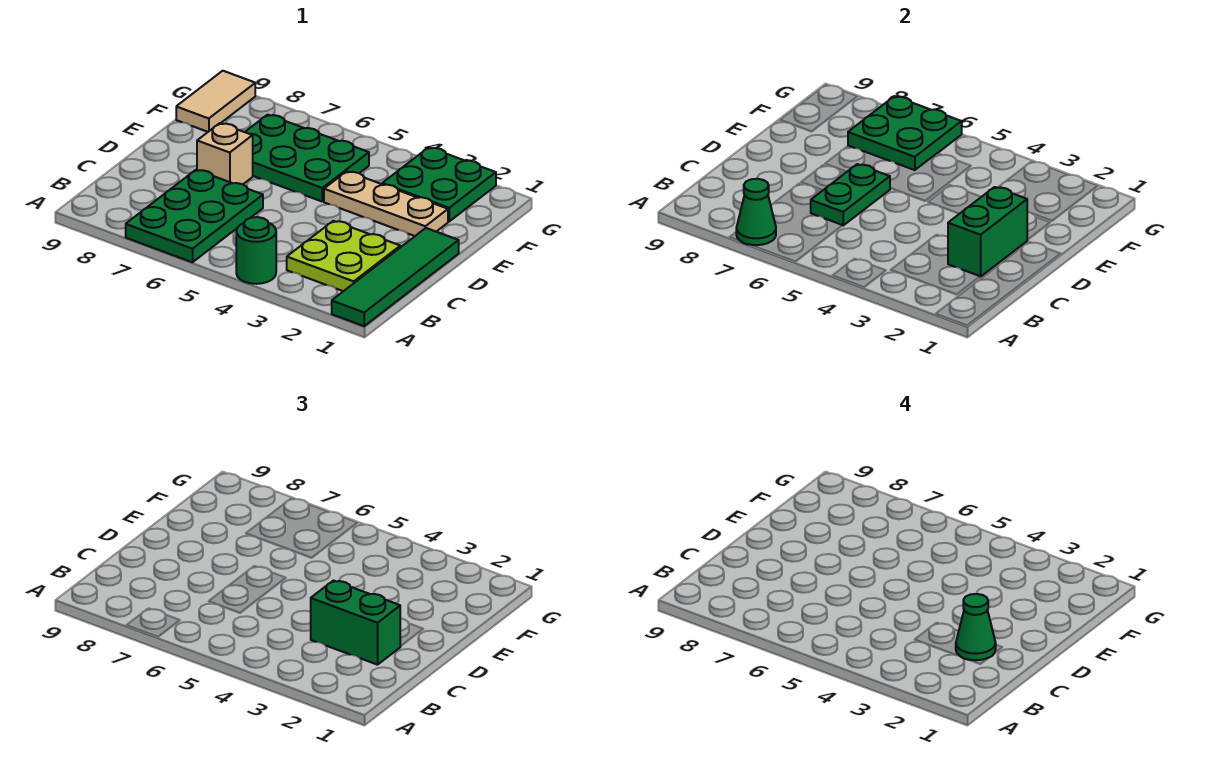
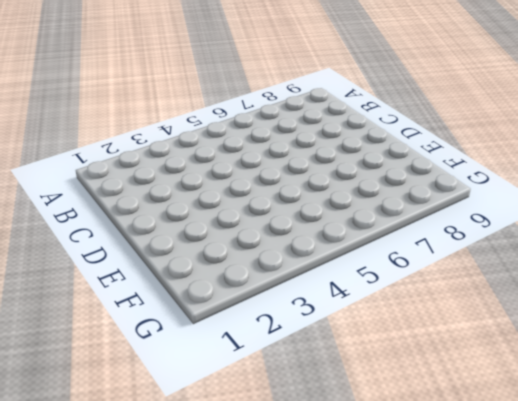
none -> green 1x4 tile [332,228,459,326]
none -> green 1x1 round brick [236,217,276,284]
none -> green 2x3 plate [126,170,263,262]

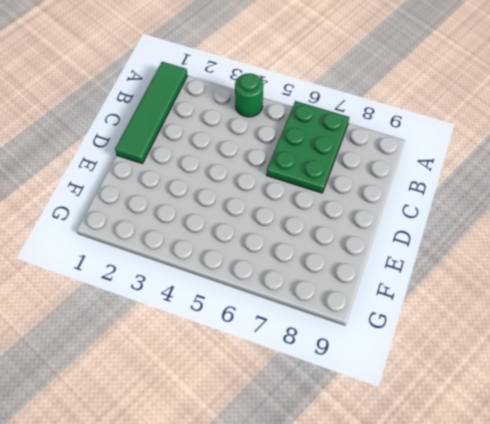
none -> lime 2x2 plate [287,221,400,291]
none -> tan 1x1 brick [197,123,253,184]
none -> tan 1x3 plate [324,171,448,236]

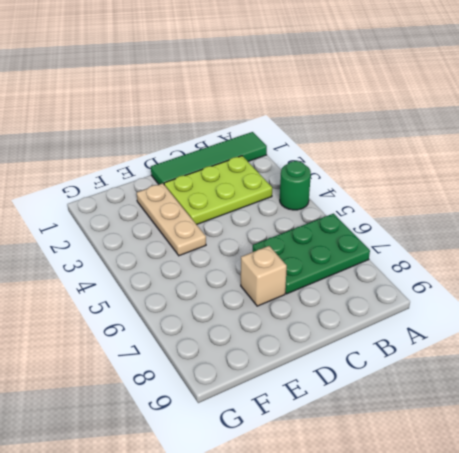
lime 2x3 plate [164,156,272,225] -> lime 2x2 plate [287,221,400,291]
none -> green 2x3 plate [245,115,369,201]
none -> green 2x2 plate [382,147,496,221]
none -> tan 1x2 tile [176,71,255,132]

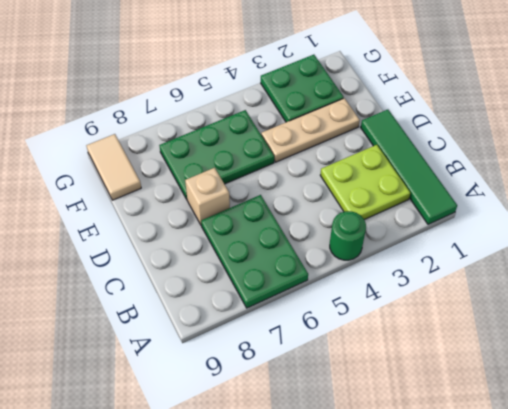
none -> green 1x1 cone [736,179,776,245]
none -> green 1x2 brick [948,187,1027,277]
none -> green 1x2 plate [811,164,890,225]

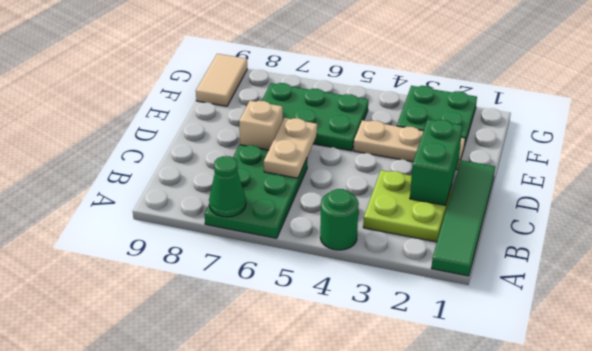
tan 1x2 plate [264,118,317,178] -> green 1x2 plate [811,164,890,225]
none -> green 2x2 plate [848,96,962,170]
none -> green 1x2 brick [311,581,400,665]
none -> green 1x1 cone [956,594,996,660]

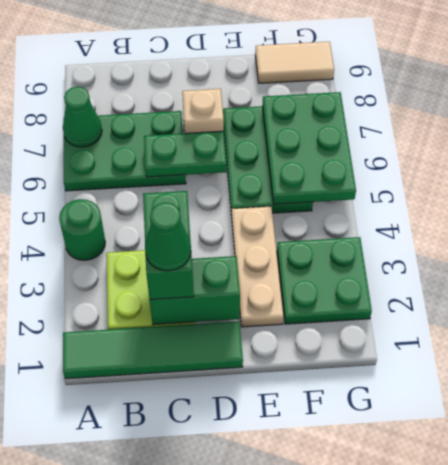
green 2x3 plate [262,92,356,204] -> green 2x2 plate [848,96,962,170]

